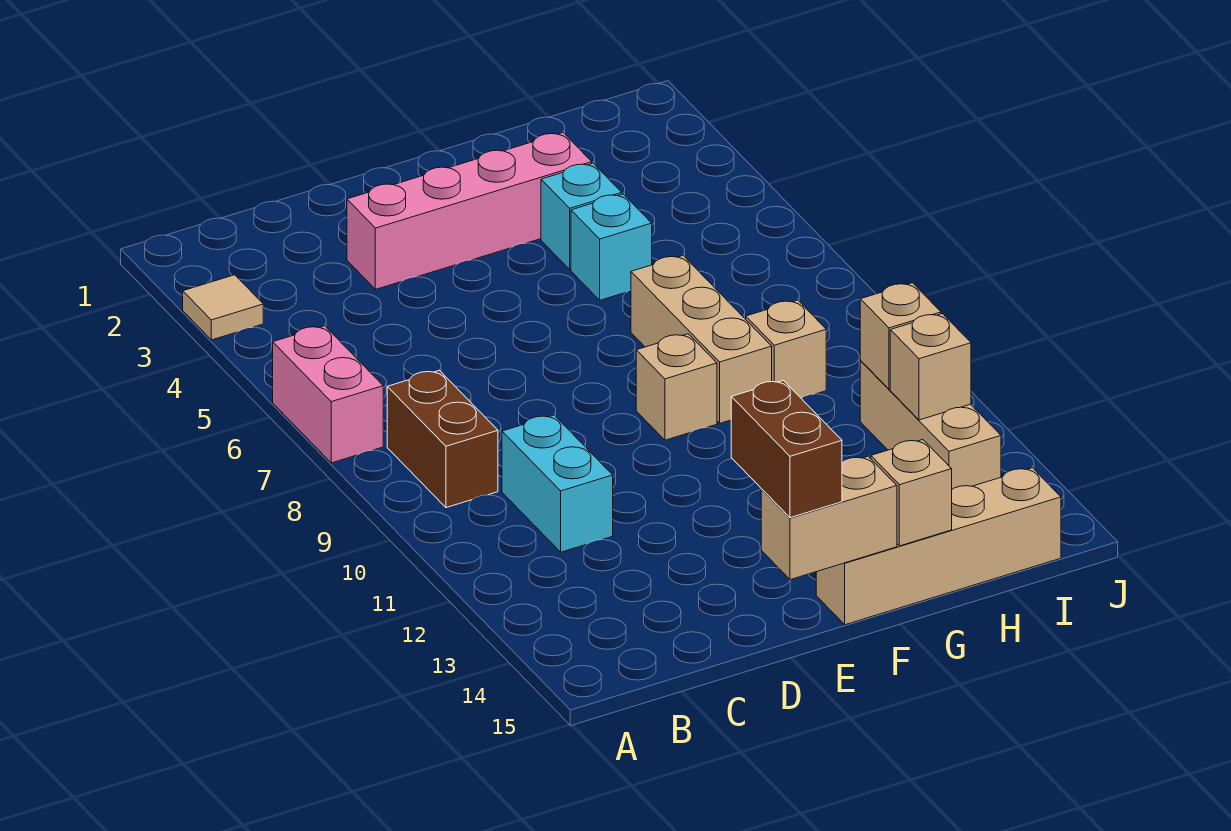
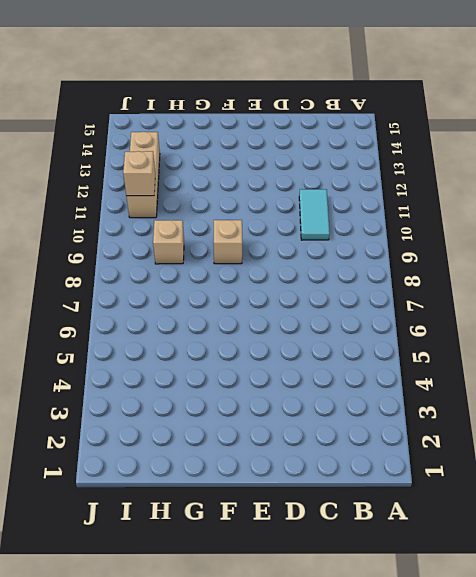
cyan 1x2 tile [299,189,330,240] -> cyan 1x2 brick [502,415,613,552]
none -> tan 1x1 tile [183,275,263,340]
none -> pink 1x2 brick [273,326,383,463]
none -> brown 1x2 brick [387,370,498,508]

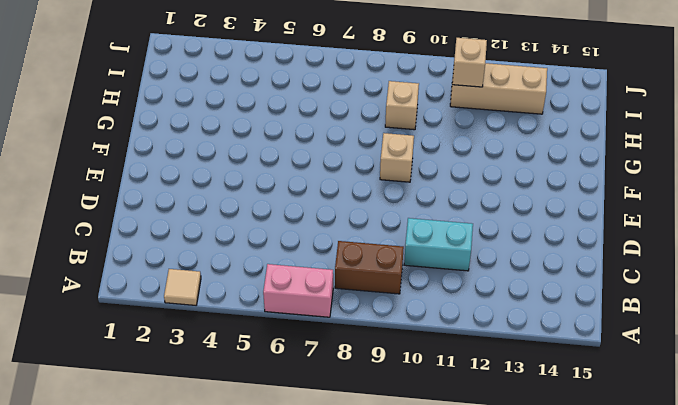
none -> pink 1x4 brick [347,133,592,289]
none -> tan 1x4 brick [816,468,1061,625]
none -> cyan 1x1 brick [541,163,622,270]

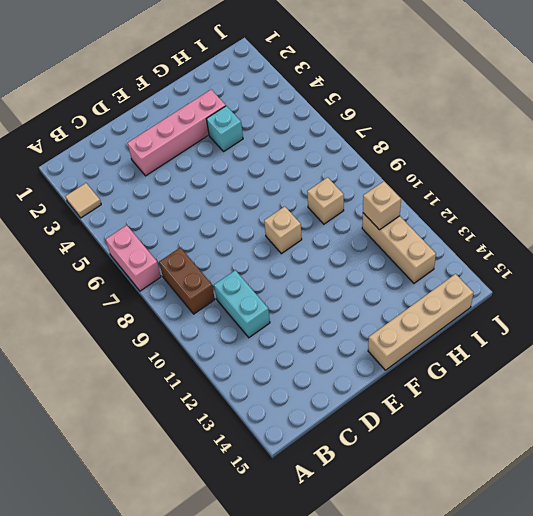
none -> cyan 1x1 brick [571,194,652,300]
none -> tan 1x3 brick [631,256,772,423]
none -> tan 1x2 brick [761,456,897,580]

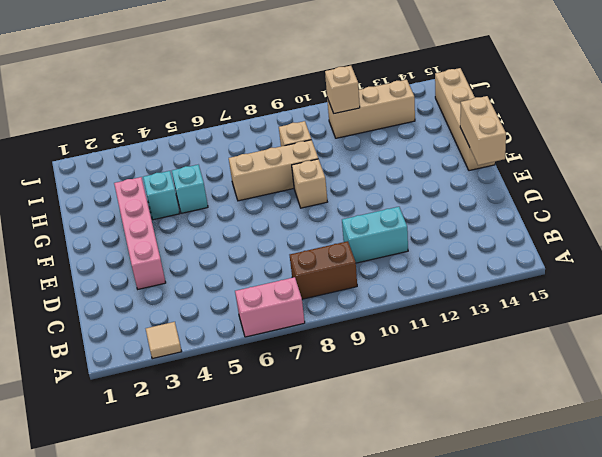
none -> tan 1x1 brick [871,440,952,546]
none -> tan 1x1 brick [890,314,971,420]
none -> brown 1x2 brick [731,381,842,518]

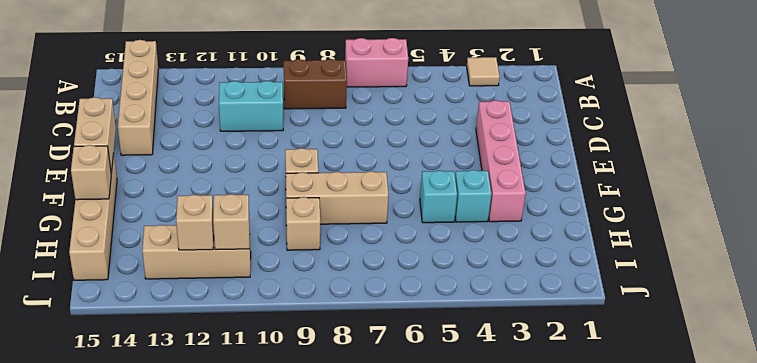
tan 1x4 brick [118,40,158,155] -> none
none -> brown 1x2 brick [731,381,842,518]

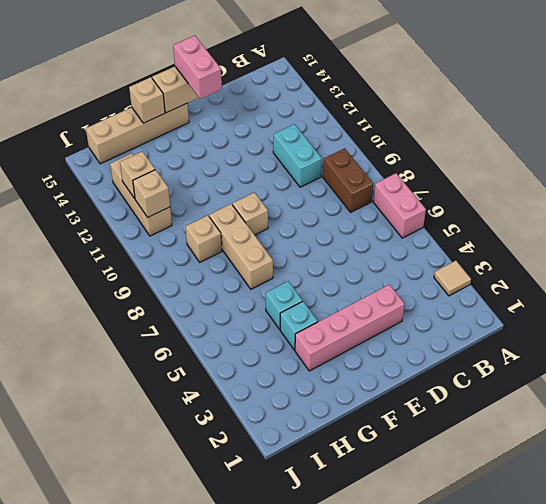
pink 1x2 brick [173,36,222,99] -> brown 1x2 brick [731,381,842,518]

